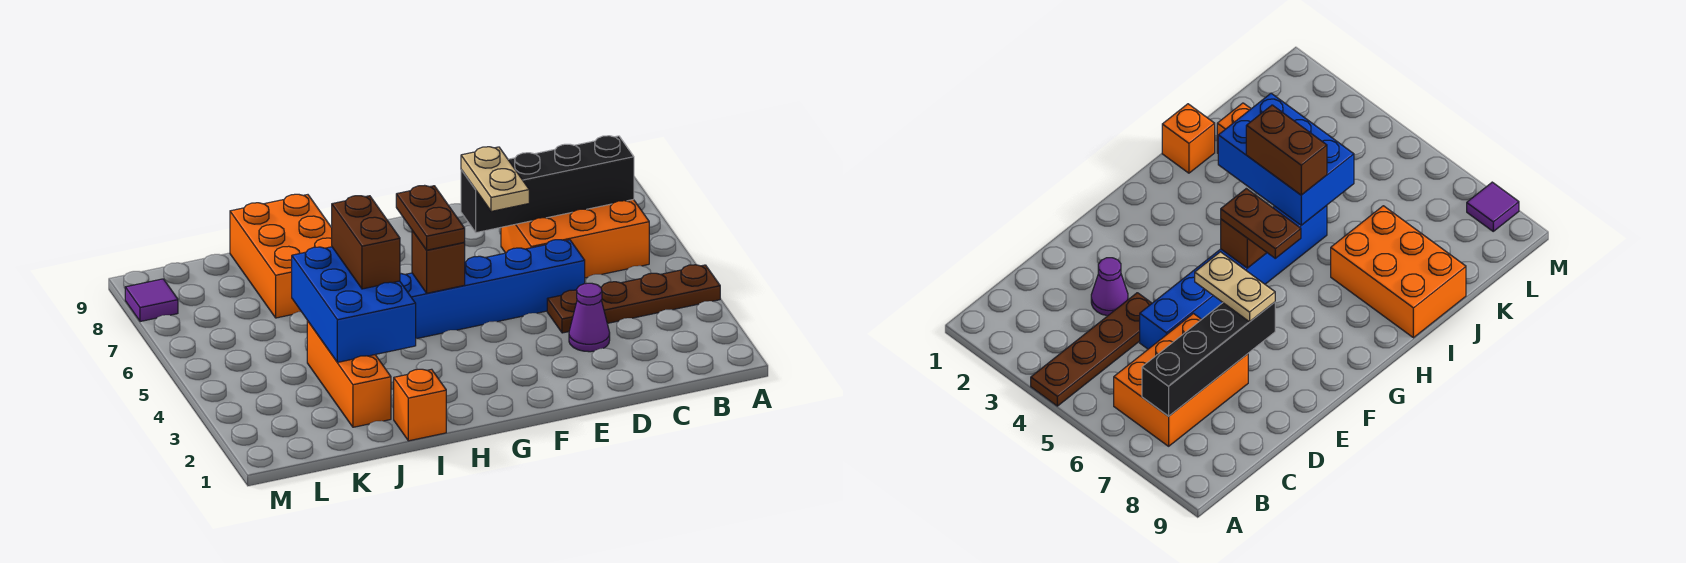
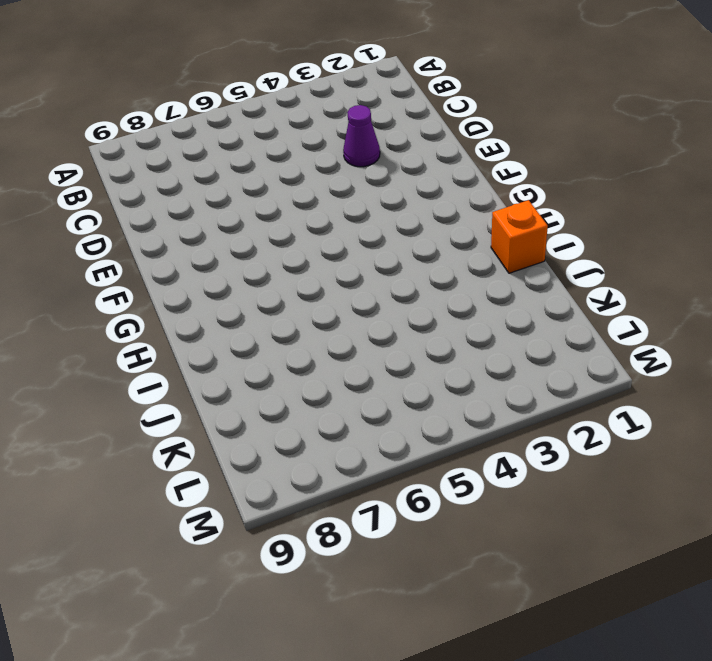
none -> brown 1x4 plate [547,265,720,333]
none -> orange 2x3 brick [501,199,649,278]
none -> blue 1x6 brick [400,240,585,339]

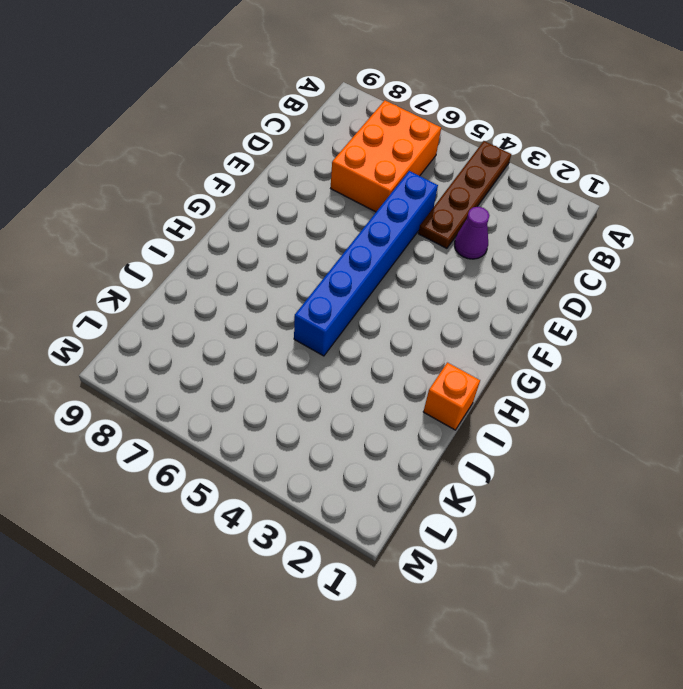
none -> orange 2x3 brick [230,194,332,318]
none -> orange 1x3 brick [307,321,391,427]
none -> purple 1x1 tile [125,279,178,322]

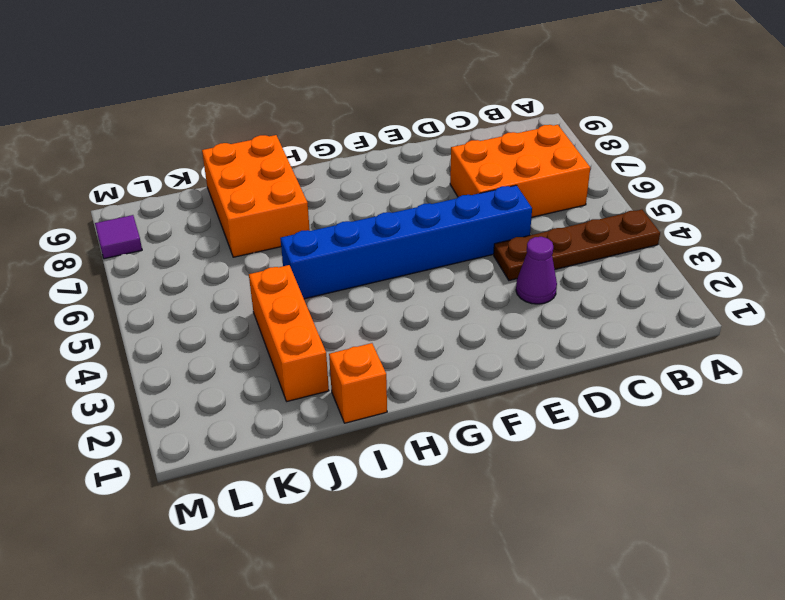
none -> black 1x4 brick [461,136,634,233]
none -> brown 1x1 brick [412,231,465,293]
none -> blue 2x3 brick [292,247,416,362]

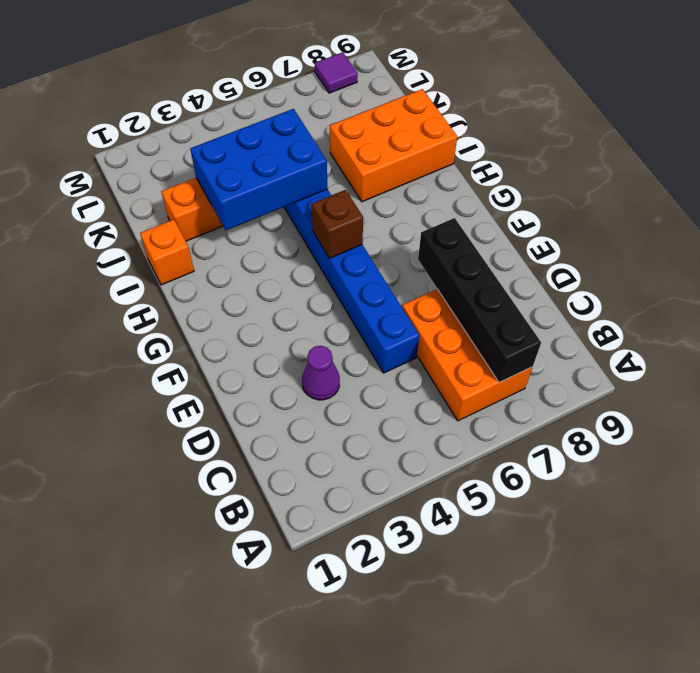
none -> brown 1x4 plate [547,265,720,333]
none -> tan 1x2 plate [461,147,529,211]
none -> brown 1x2 plate [396,185,465,250]

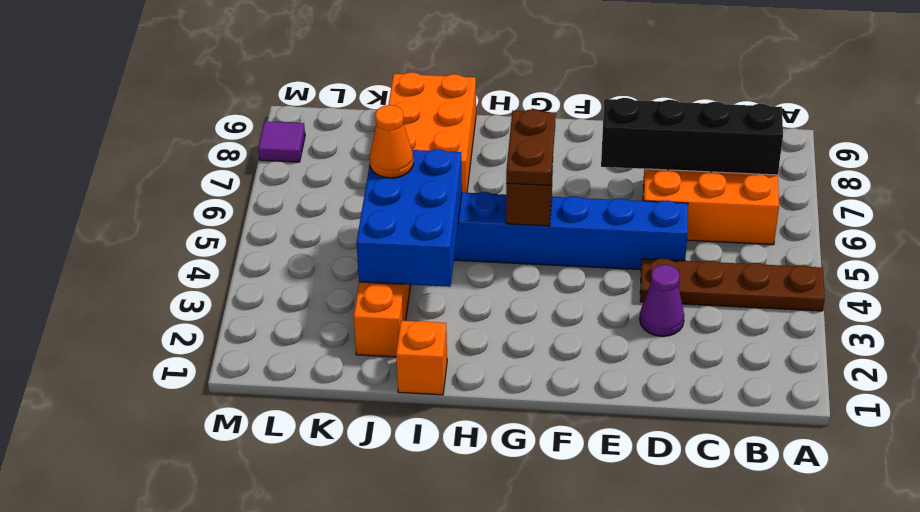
orange 1x1 cone [370,105,414,178] -> none
none -> tan 1x2 plate [461,147,529,211]
none -> brown 1x2 brick [332,196,400,289]

